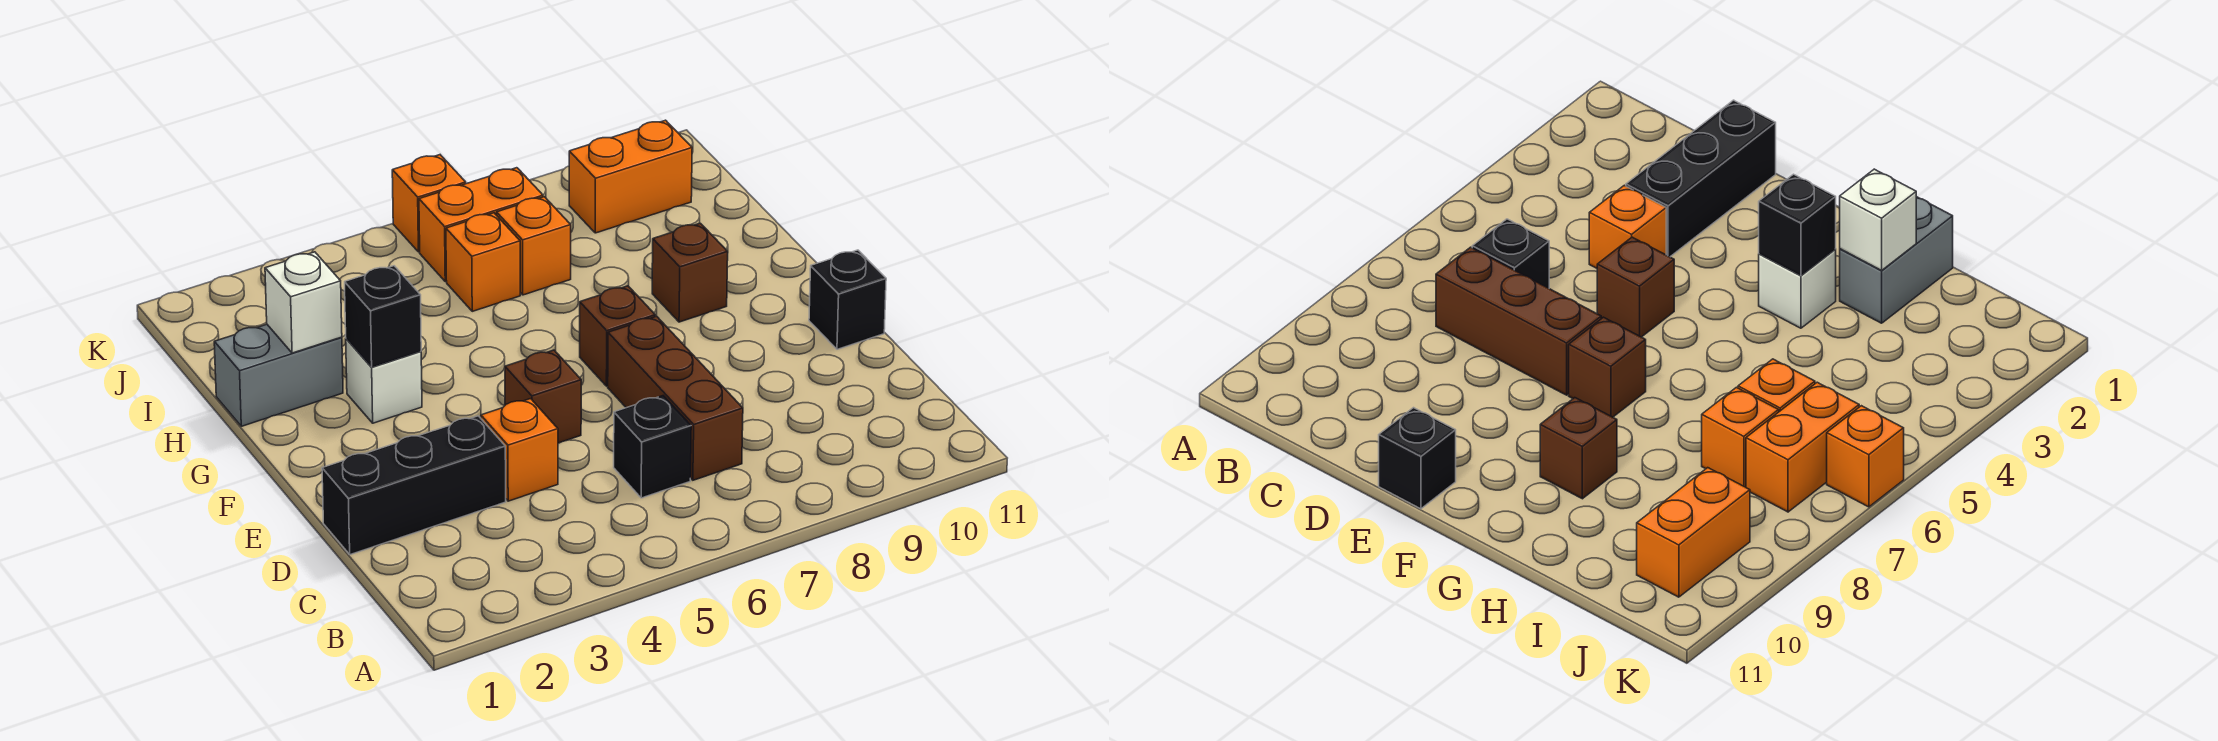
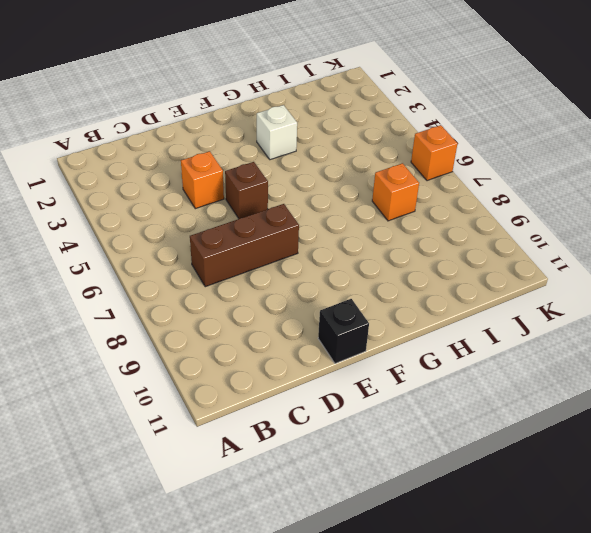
none -> black 1x1 brick [614,396,691,498]
none -> black 1x3 brick [322,416,506,555]
none -> brown 1x1 brick [580,286,655,386]

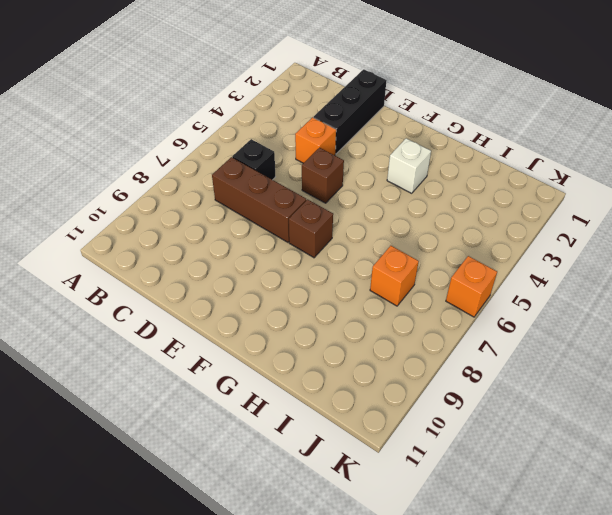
none -> black 1x1 brick [809,250,886,349]
none -> brown 1x1 brick [652,223,728,322]
none -> grey 1x2 brick [214,324,343,426]

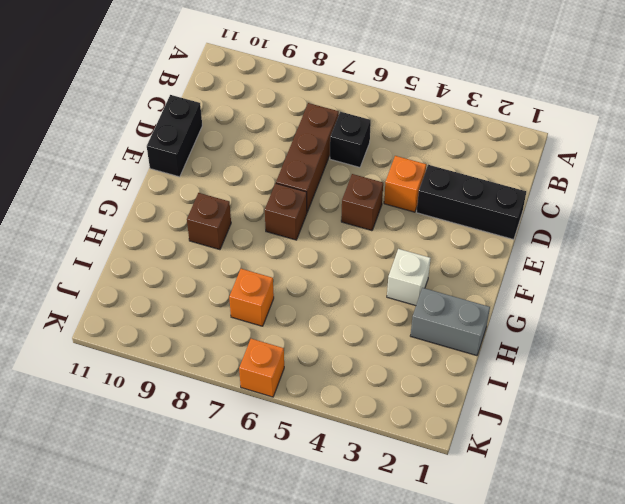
black 1x2 brick [147,95,202,177] -> black 1x1 brick [809,250,886,349]
none -> orange 1x1 brick [446,213,520,311]
none -> orange 1x2 brick [419,168,543,282]
none -> orange 1x2 brick [569,120,692,233]

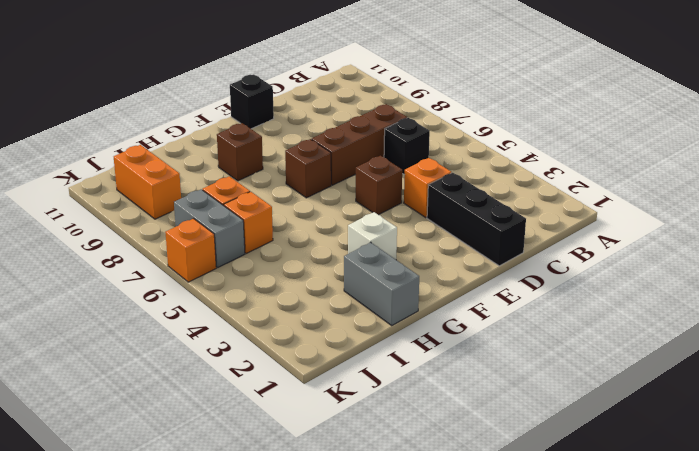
grey 1x2 brick [174,189,245,267] -> orange 1x2 brick [419,168,543,282]
none -> black 1x1 brick [345,266,421,367]
none -> white 1x1 brick [265,252,342,353]

